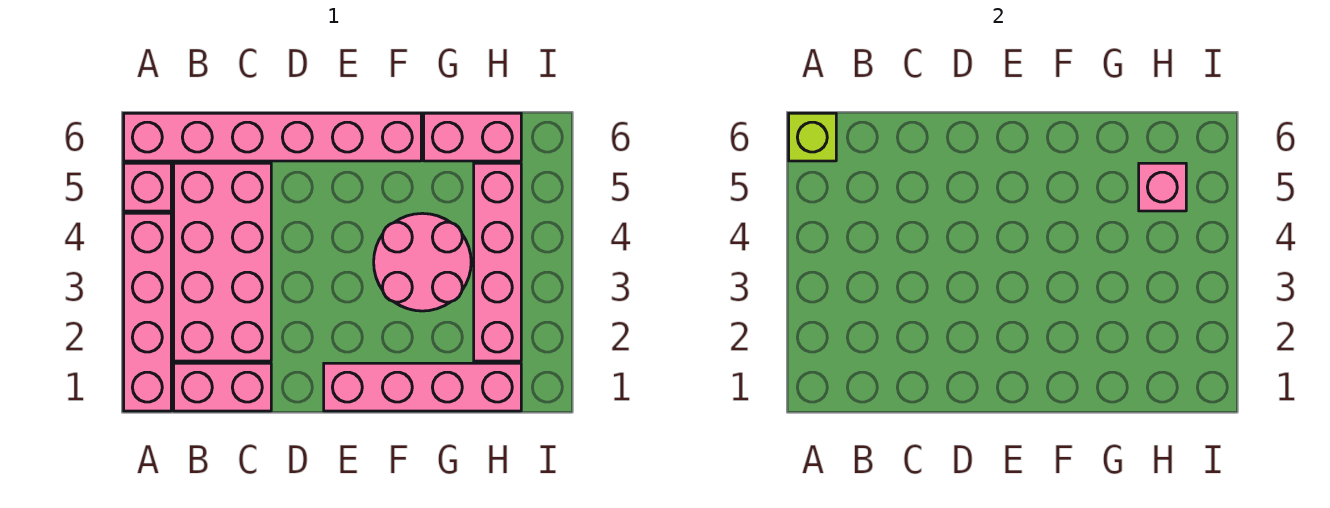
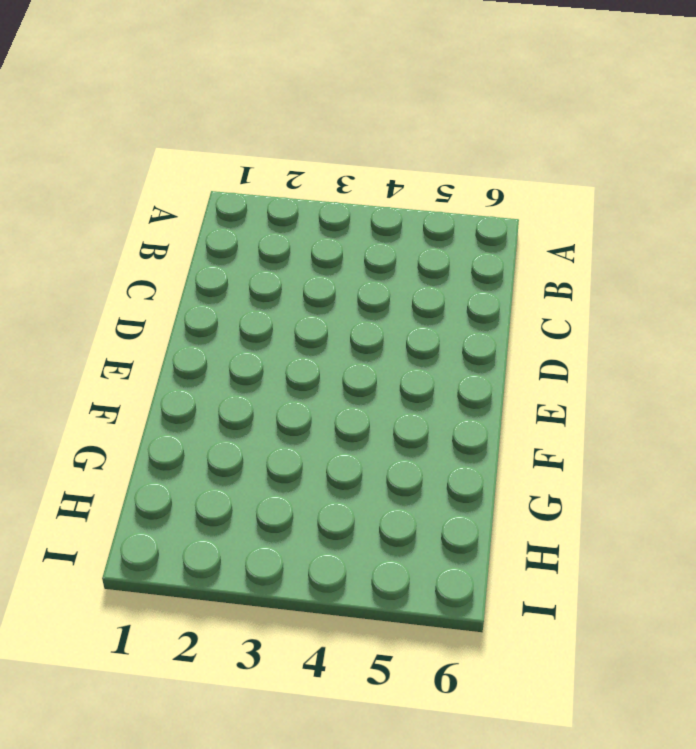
none -> pink 1x4 brick [124,213,171,411]
none -> pink 1x1 brick [124,163,171,211]

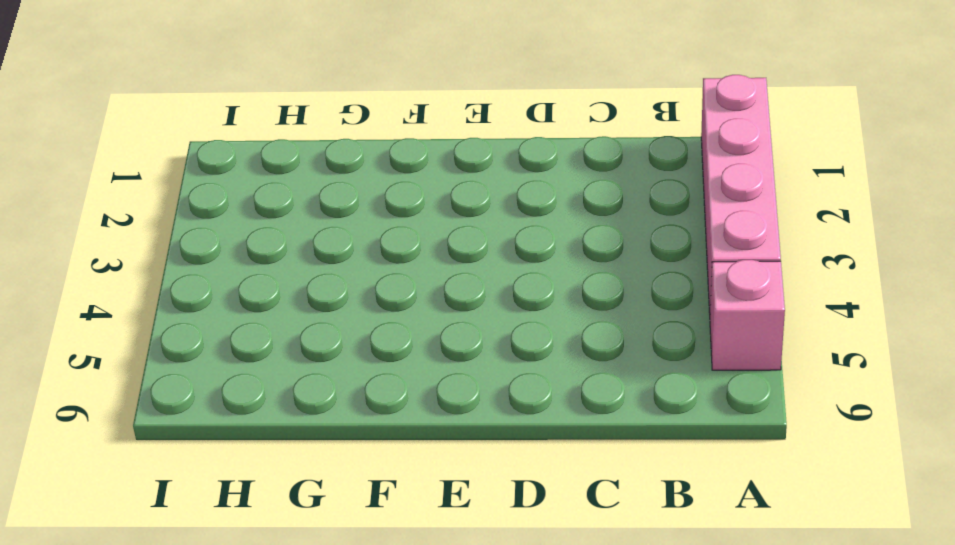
none -> pink 1x6 brick [124,113,421,161]
none -> pink 1x2 brick [174,363,271,411]

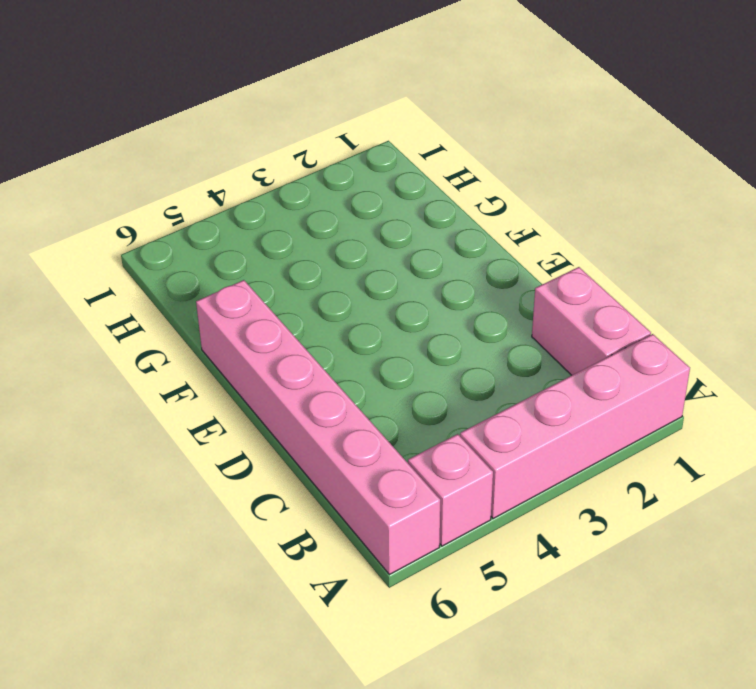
none -> pink 2x4 brick [174,163,271,361]
none -> pink 1x4 brick [324,363,521,411]

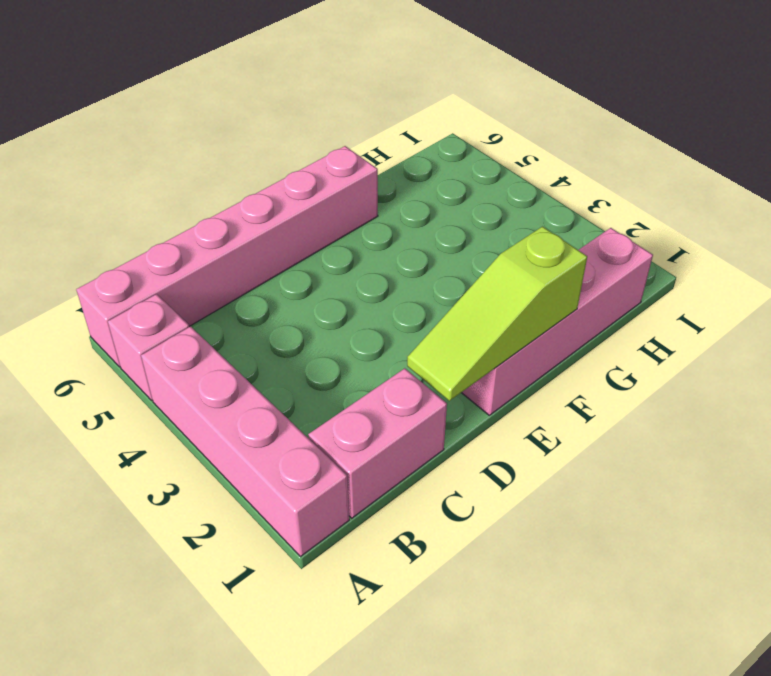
lime 1x3 slope [407,227,587,401] -> none
none -> pink 2x4 brick [174,163,271,361]
none -> pink 2x2 round brick [374,213,471,311]

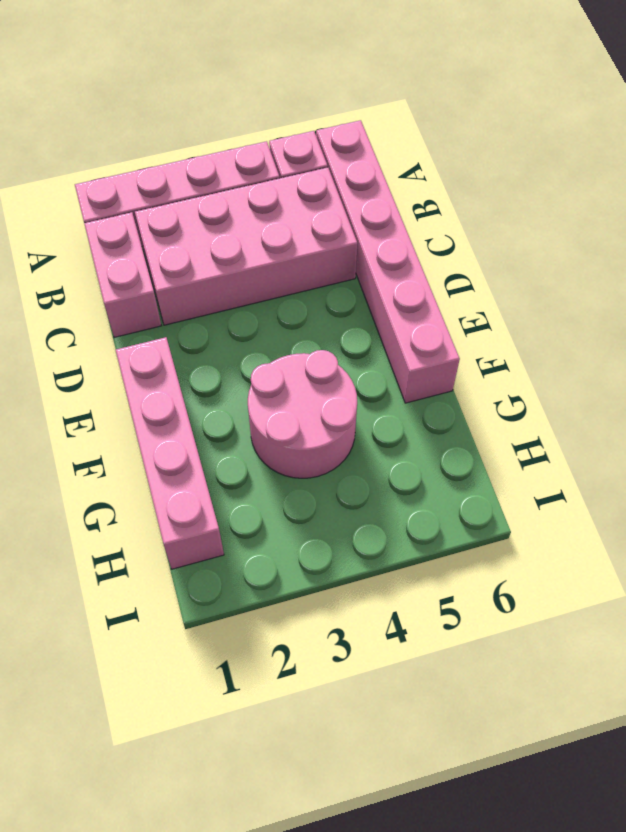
none -> pink 1x2 brick [424,113,521,161]
none -> pink 1x4 brick [474,163,521,361]

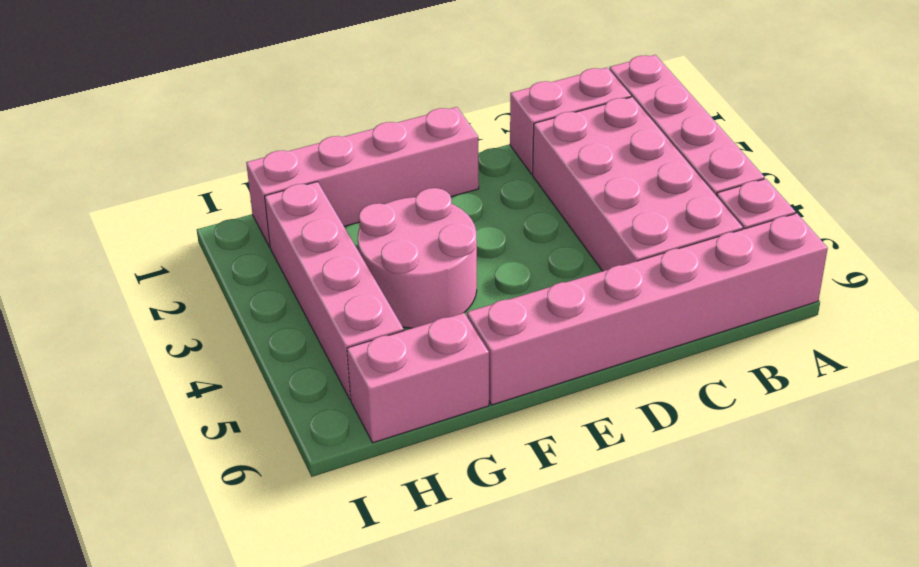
none -> lime 1x1 brick [789,113,836,161]
none -> pink 1x1 brick [1139,163,1186,211]

